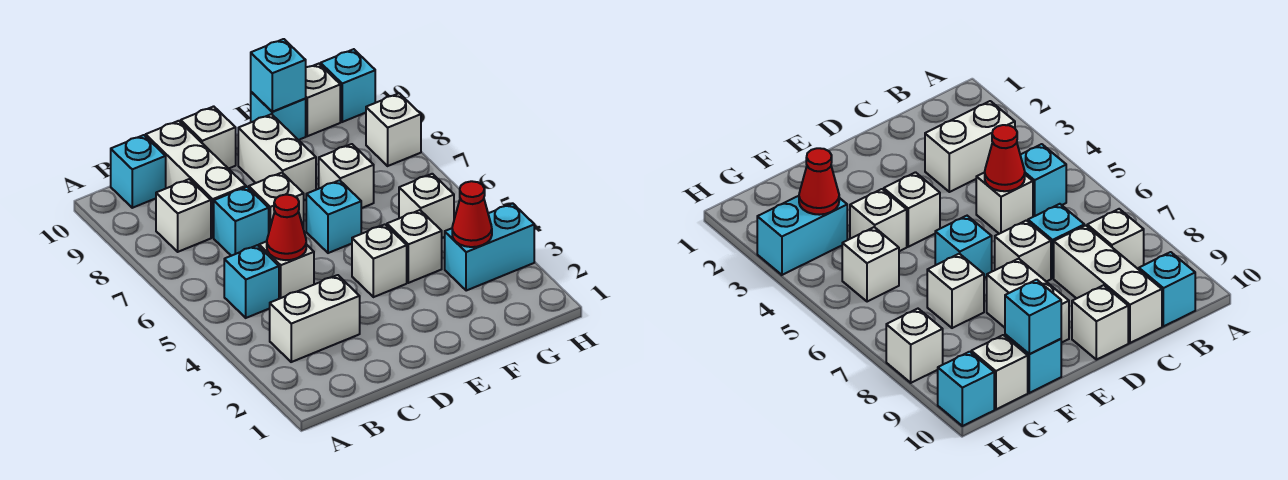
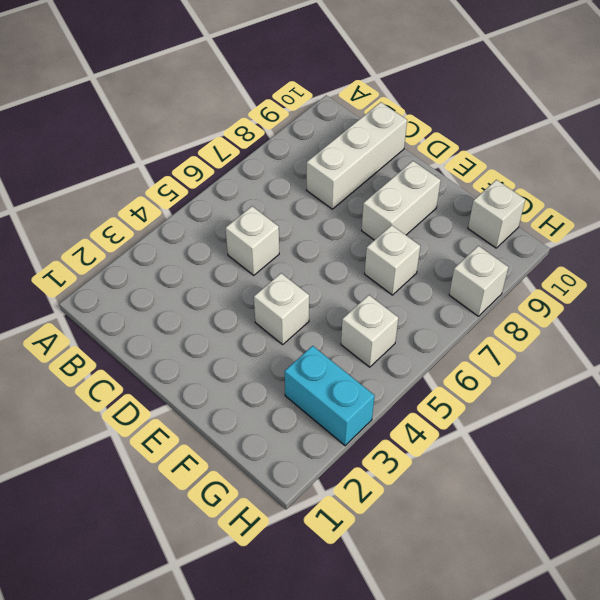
none -> white 1x2 brick [270,275,360,362]
none -> cyan 1x1 brick [224,245,279,318]
none -> white 1x1 brick [156,179,211,252]

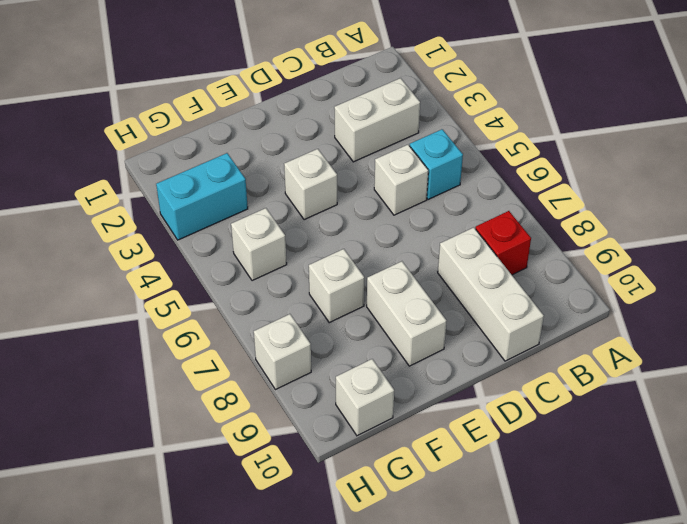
red 1x1 brick [475,211,531,275] -> white 1x1 brick [156,179,211,252]
none -> cyan 1x1 brick [111,135,166,208]
none -> cyan 1x1 brick [214,187,269,256]
none -> white 1x1 brick [249,173,304,231]

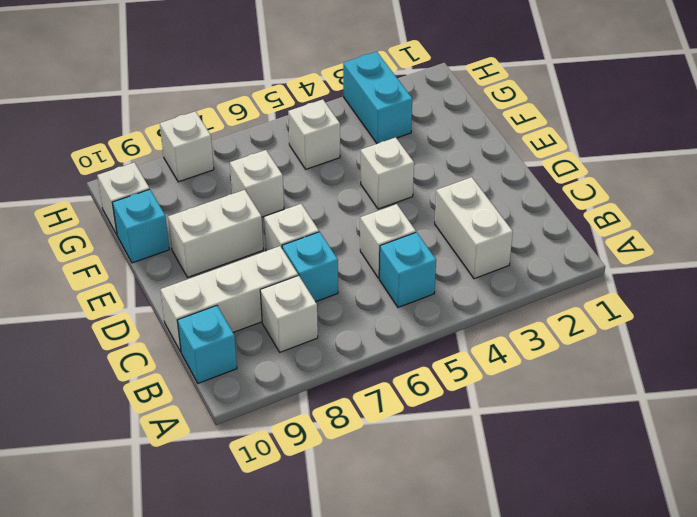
none -> white 1x1 brick [181,106,236,169]
none -> cyan 1x1 brick [306,180,361,253]
none -> white 1x1 brick [387,210,442,283]

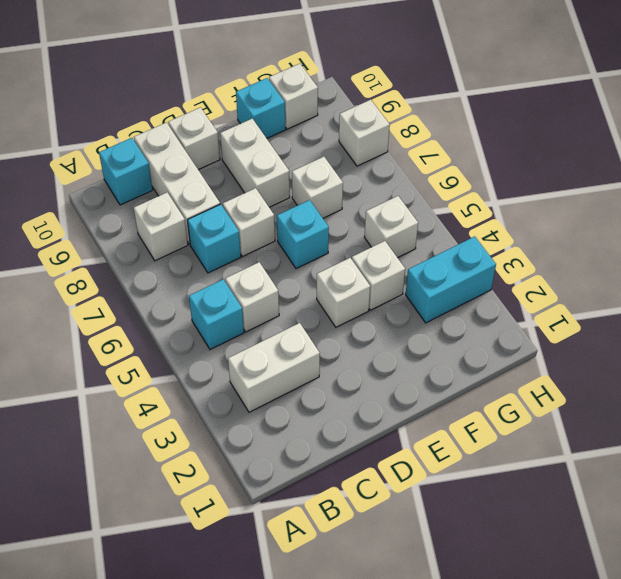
none -> cyan 1x1 brick [321,49,375,122]
none -> red 1x1 cone [267,195,306,260]
none -> cyan 1x1 brick [251,39,306,112]

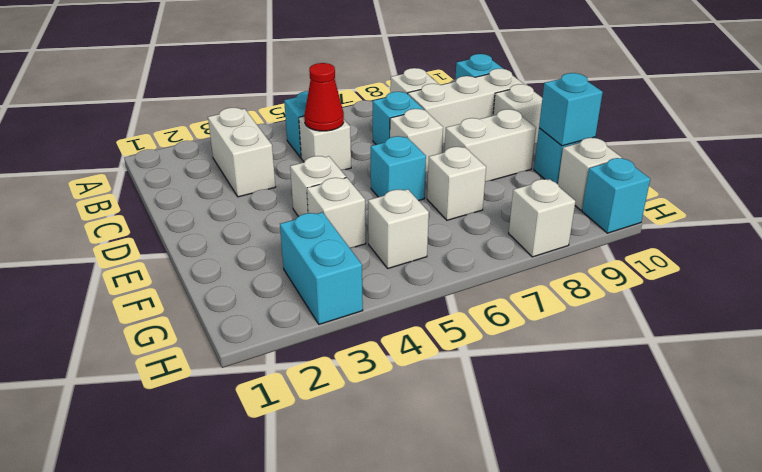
none -> red 1x1 cone [452,181,492,247]

